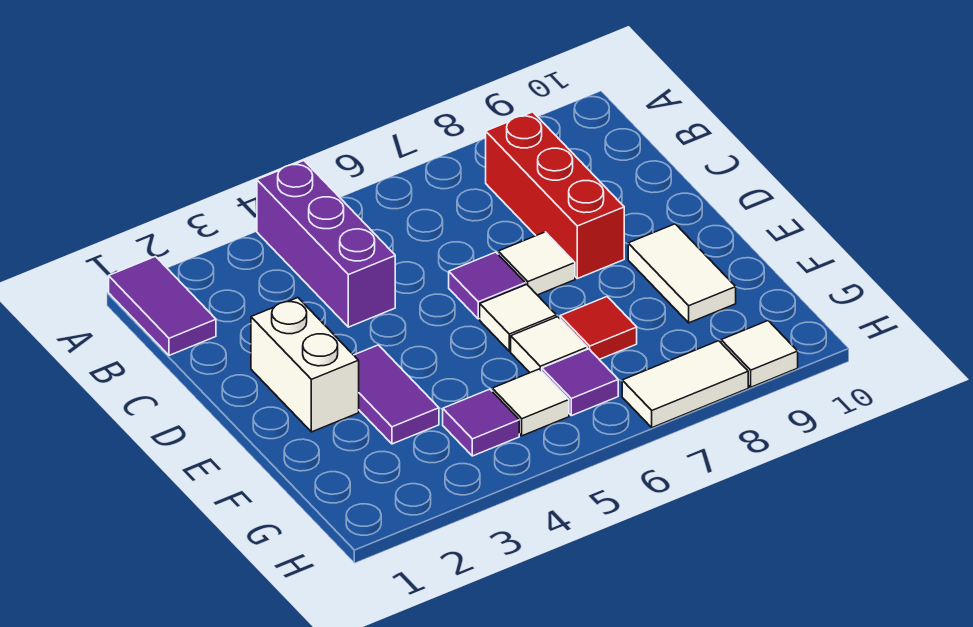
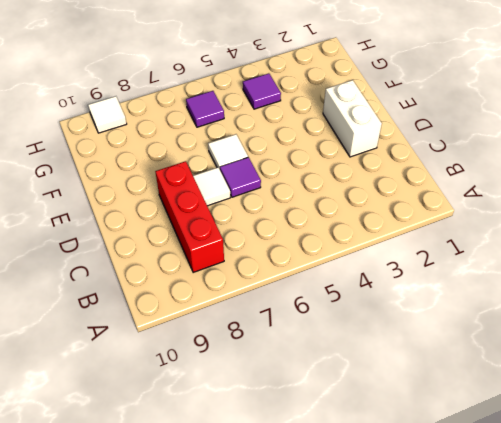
none -> purple 1x2 tile [109,257,216,355]
none -> purple 1x3 brick [257,161,395,327]
none -> purple 1x2 tile [354,345,439,444]

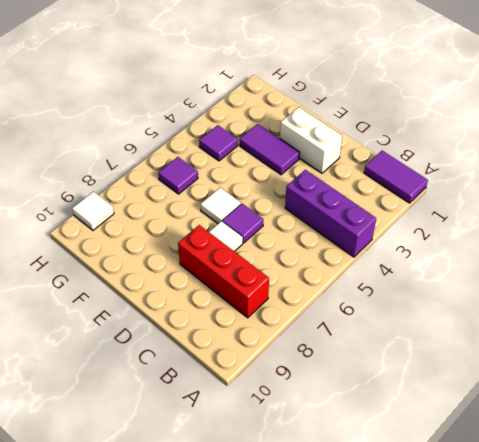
none -> white 1x2 tile [628,224,736,323]
none -> white 1x1 tile [511,317,587,373]
none -> red 1x1 tile [560,297,637,359]

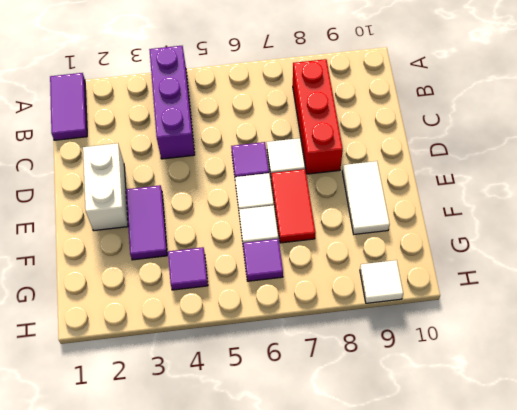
red 1x2 tile [271,169,315,243] -> red 1x1 tile [560,297,637,359]
none -> white 1x1 tile [492,369,569,436]
none -> white 1x2 tile [622,341,748,428]

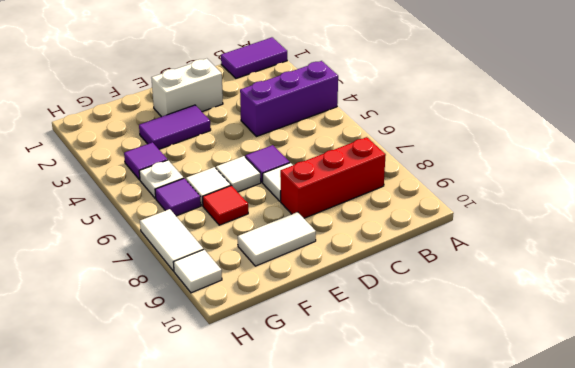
white 1x1 plate [139,160,184,198] -> white 1x1 tile [492,369,569,436]

